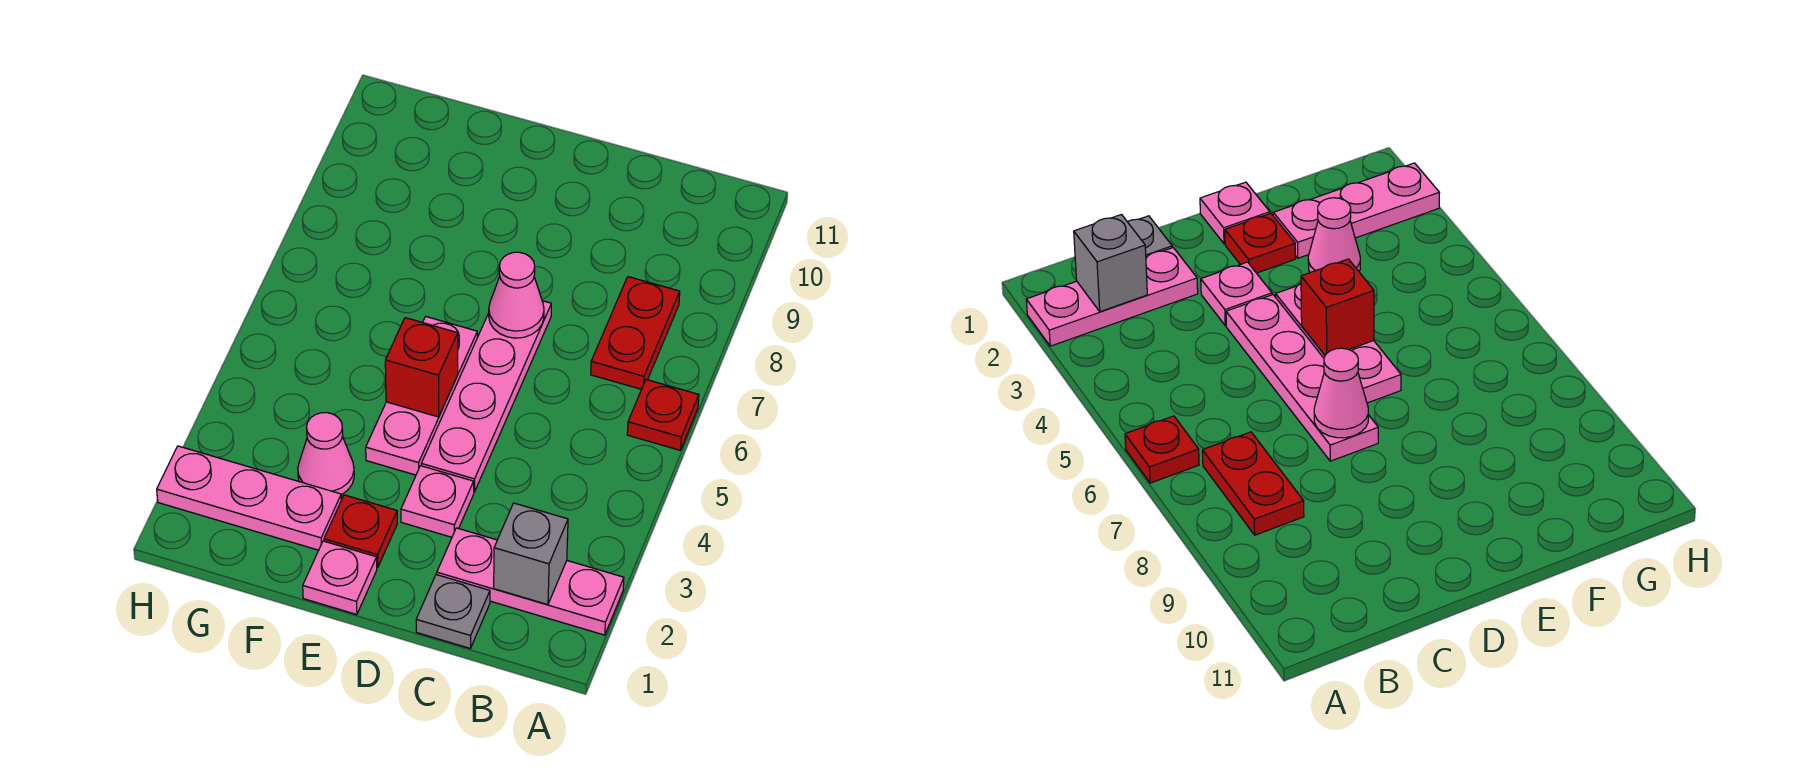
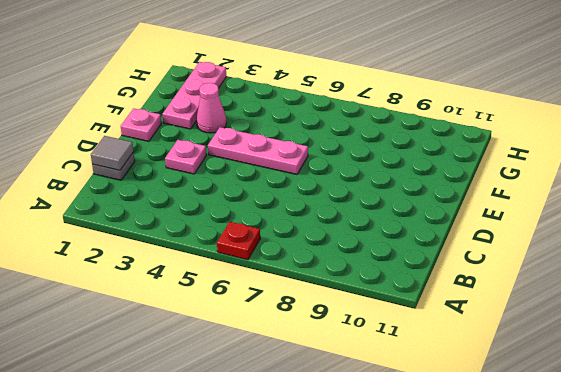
grey 1x1 tile [91,136,133,170] -> none
none -> pink 1x3 plate [437,528,624,635]
none -> red 1x2 plate [591,277,680,389]
none -> pink 1x4 plate [421,301,551,492]

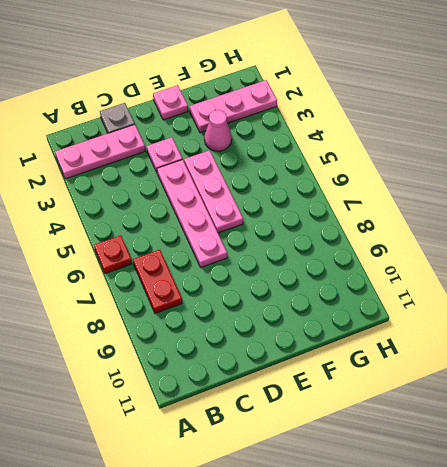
none -> red 1x1 plate [324,495,397,568]
none -> grey 1x1 brick [494,503,568,605]
none -> pink 1x1 cone [489,252,544,338]

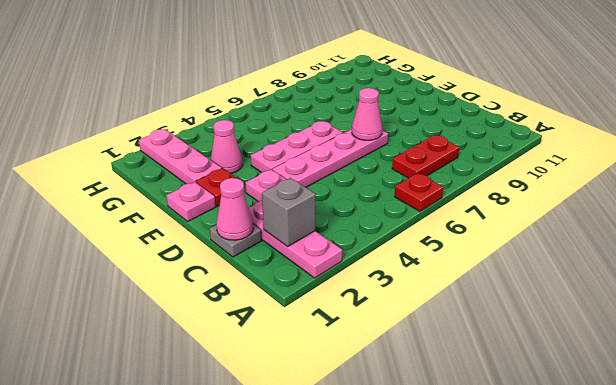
pink 1x1 cone [216,178,253,240] -> none
none -> red 1x1 brick [385,318,458,417]

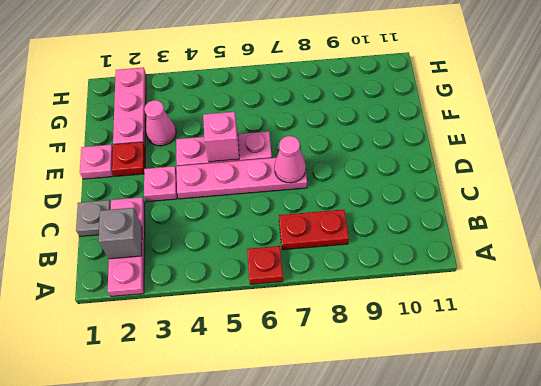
pink 1x1 brick [203,112,239,162] -> red 1x1 brick [385,318,458,417]

